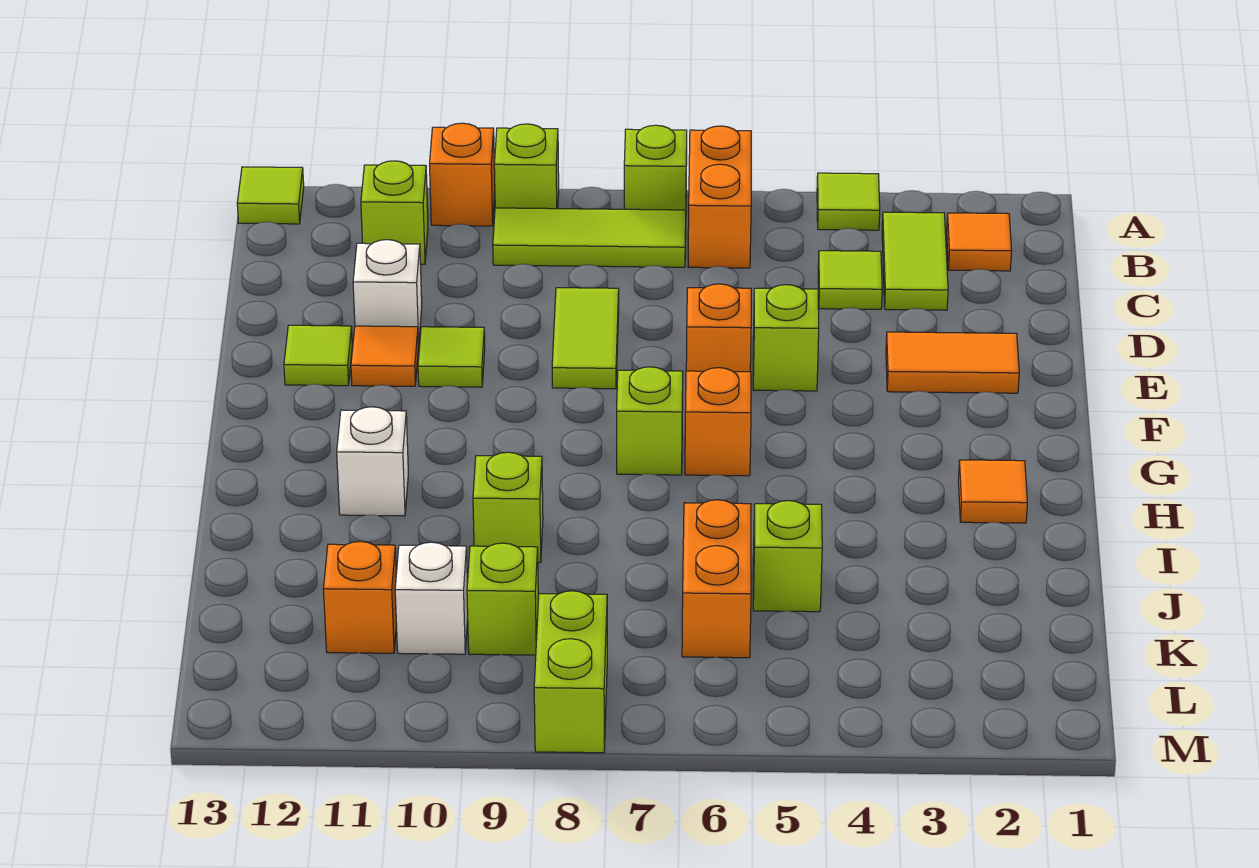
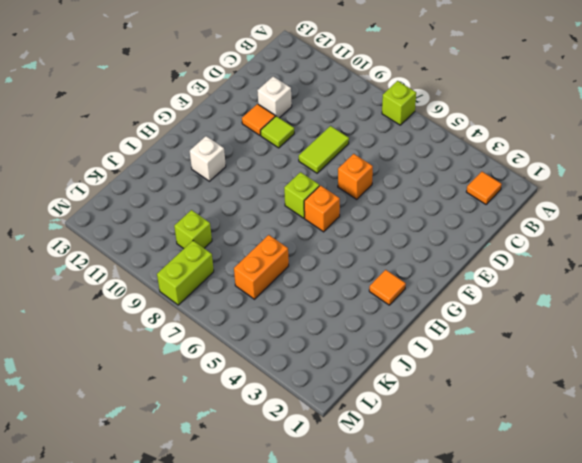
none -> lime 1x1 tile [817,173,880,230]
none -> orange 1x2 brick [688,126,751,268]
none -> lime 1x1 brick [494,124,559,209]
none -> orange 1x1 brick [430,123,495,226]

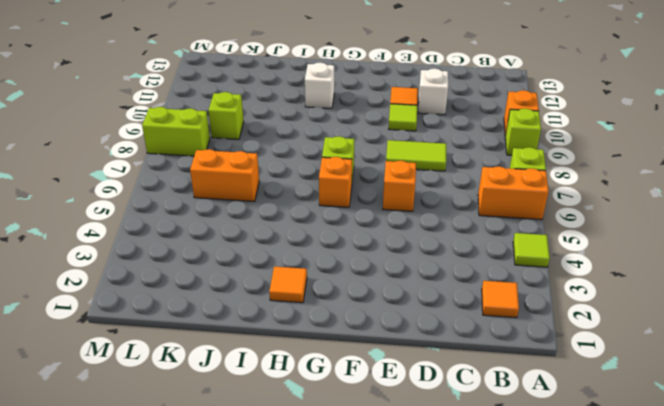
none -> lime 1x1 tile [237,167,304,224]
none -> lime 1x2 tile [882,212,948,310]
none -> lime 1x3 tile [493,208,686,267]
none -> lime 1x1 brick [361,161,428,264]

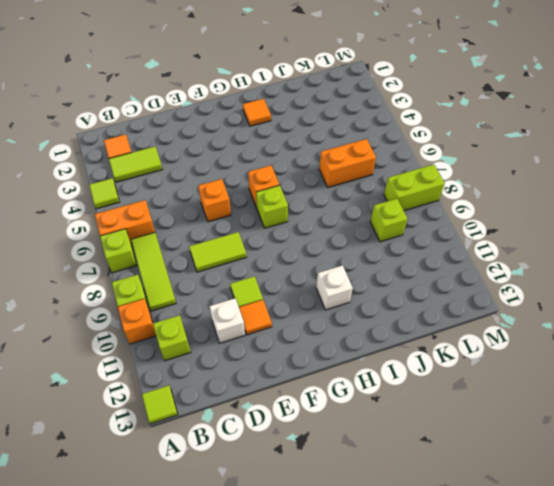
none -> lime 1x1 tile [818,251,882,309]
none -> orange 1x2 tile [886,332,1019,393]
none -> lime 1x1 brick [753,285,819,391]
none -> lime 1x1 tile [284,325,352,386]

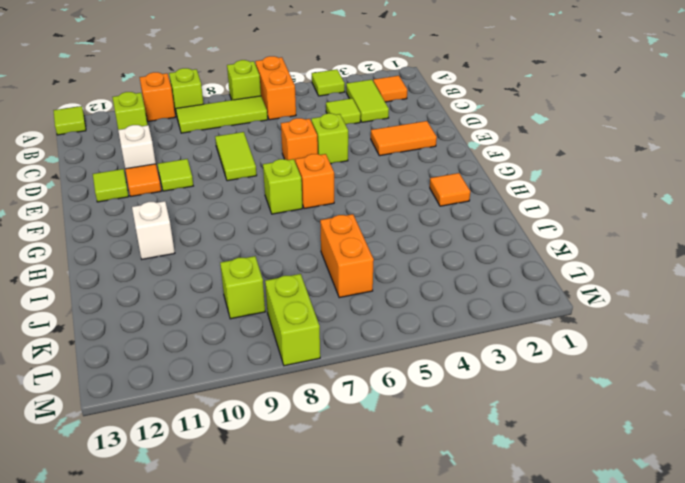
none -> lime 1x1 brick [473,452,543,562]
none -> lime 1x1 brick [753,501,822,612]
none -> white 1x1 brick [395,542,468,654]
none -> orange 1x1 brick [323,541,397,653]

